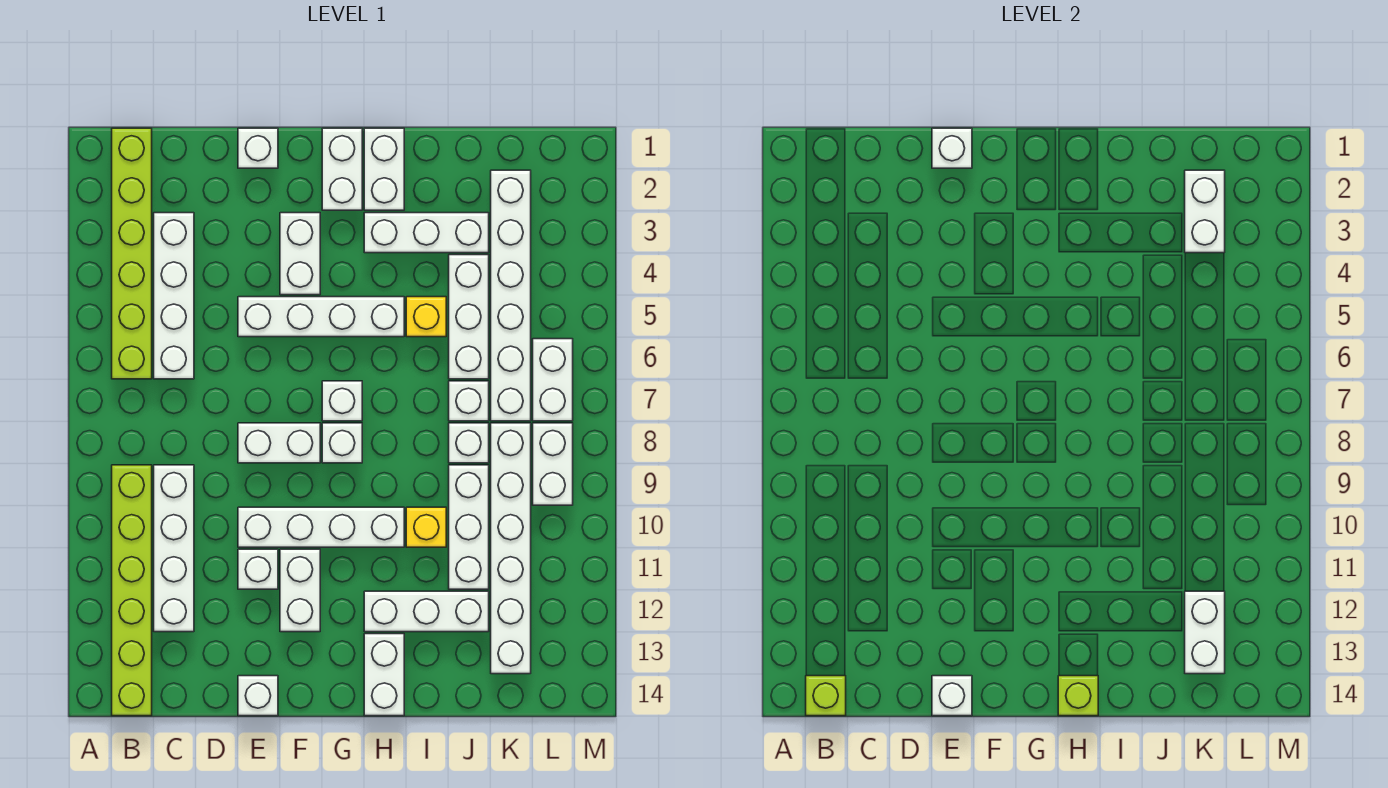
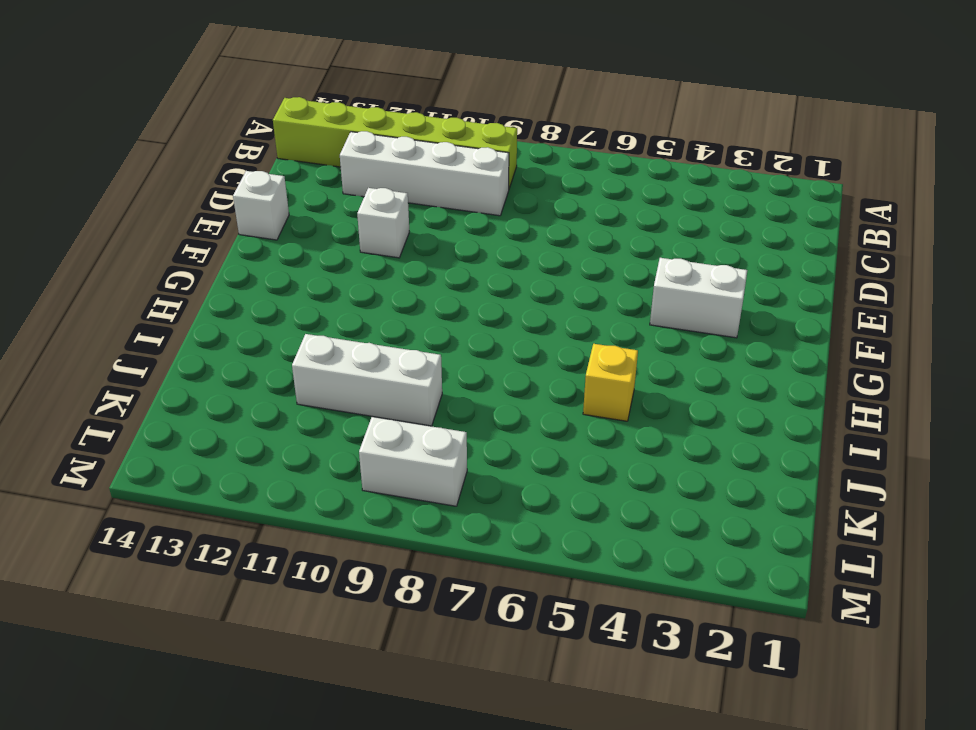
none -> lime 1x6 brick [112,128,152,379]
none -> white 1x4 brick [154,213,194,379]
none -> white 1x1 brick [238,128,278,168]
none -> white 1x4 brick [238,297,404,337]

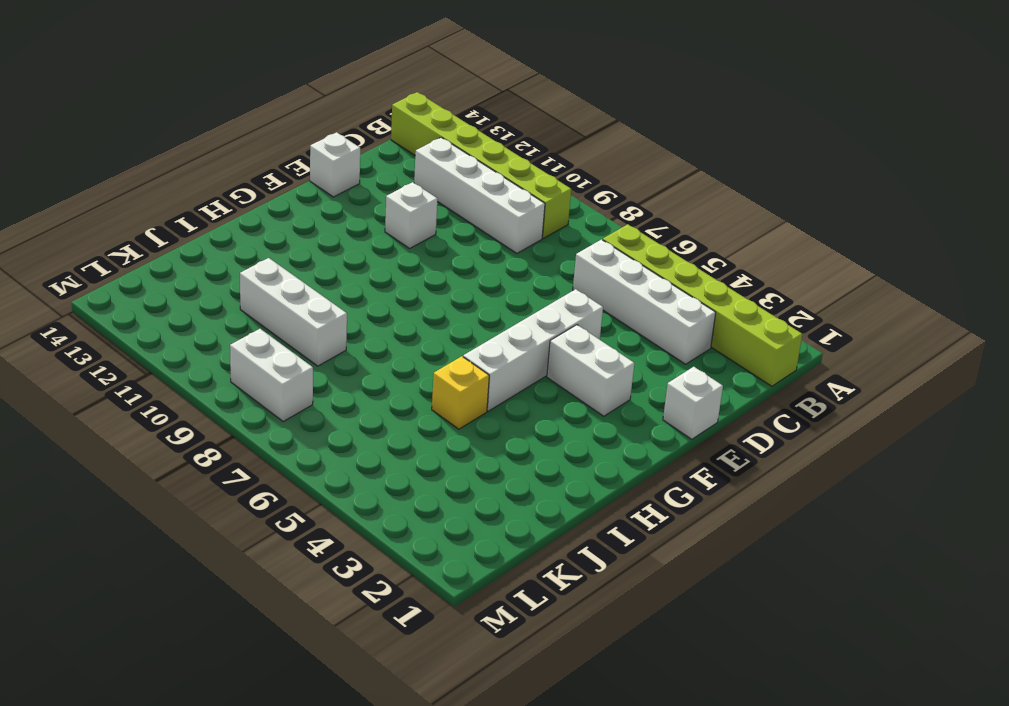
none -> white 1x2 brick [238,423,320,463]
none -> white 1x4 brick [238,507,404,547]
none -> white 1x2 brick [280,549,320,632]
none -> white 1x2 brick [322,128,362,210]

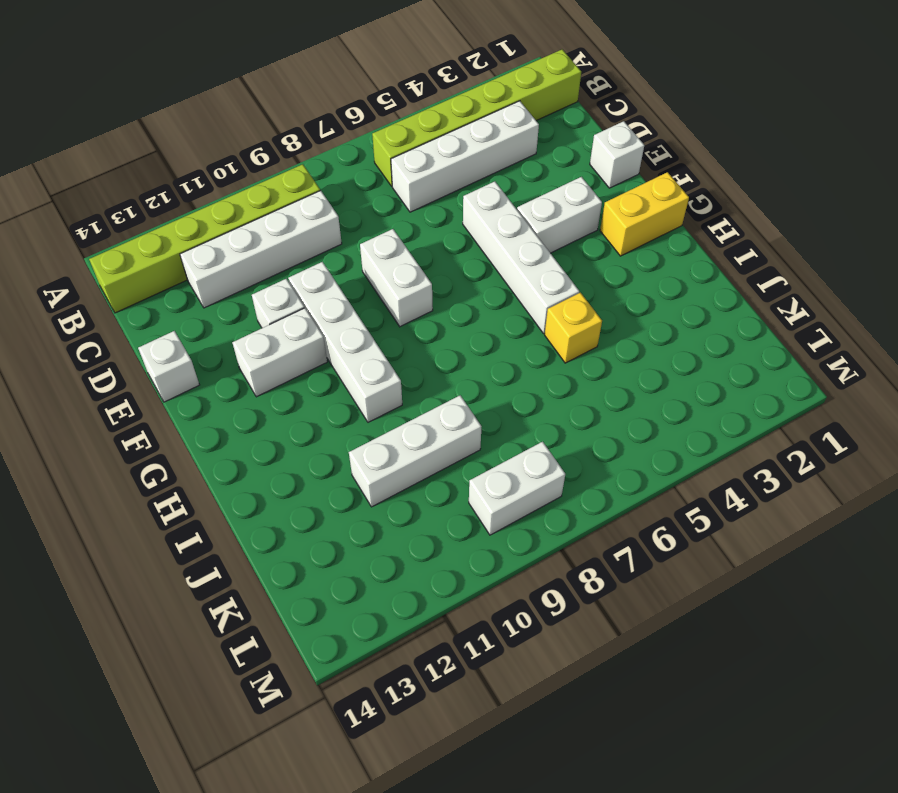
yellow 1x2 brick [600,172,689,256] -> white 1x2 brick [322,128,362,210]
none -> white 1x1 brick [322,381,362,421]
none -> white 1x1 brick [322,423,362,463]
none -> white 1x2 brick [364,128,404,210]
none -> white 1x3 brick [364,213,489,253]

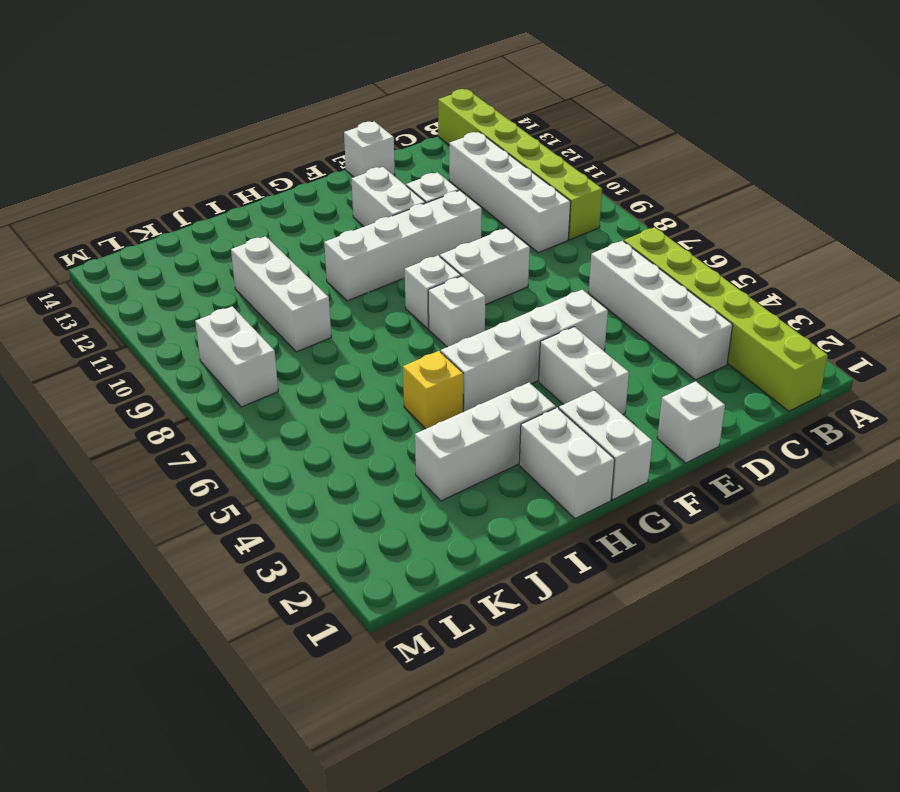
none -> white 1x3 brick [364,591,489,632]
none -> white 1x2 brick [364,634,404,716]
none -> yellow 1x1 brick [406,507,446,547]
none -> white 1x3 brick [449,255,489,379]

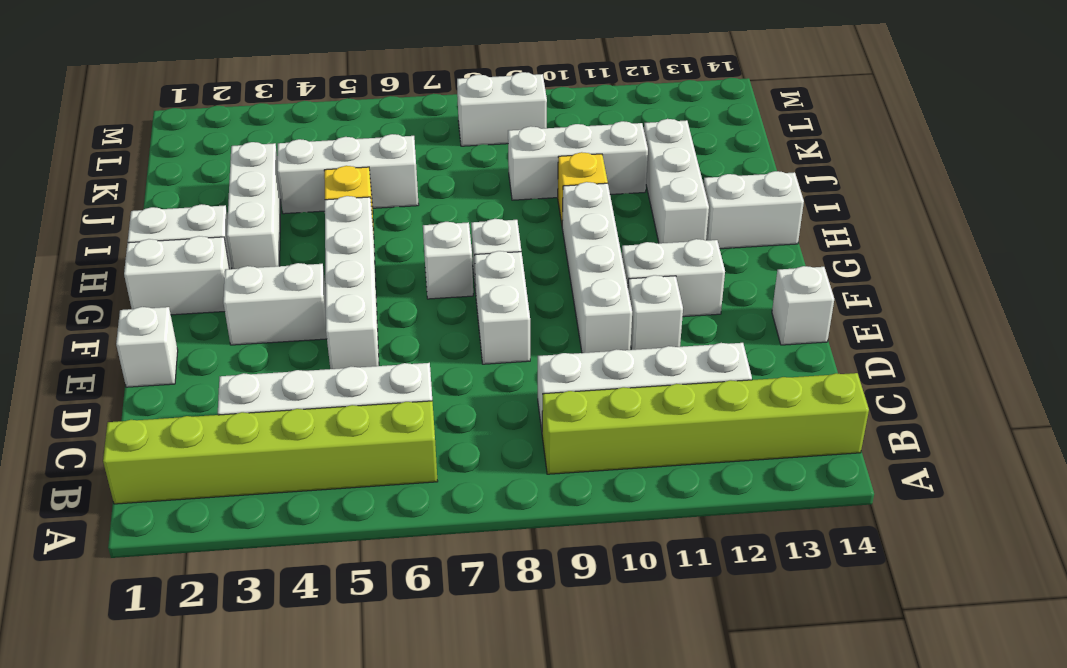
none -> white 1x1 brick [449,381,489,421]
none -> white 1x1 brick [449,423,489,463]
none -> white 1x6 brick [491,170,531,421]
none -> white 1x6 brick [491,423,531,674]

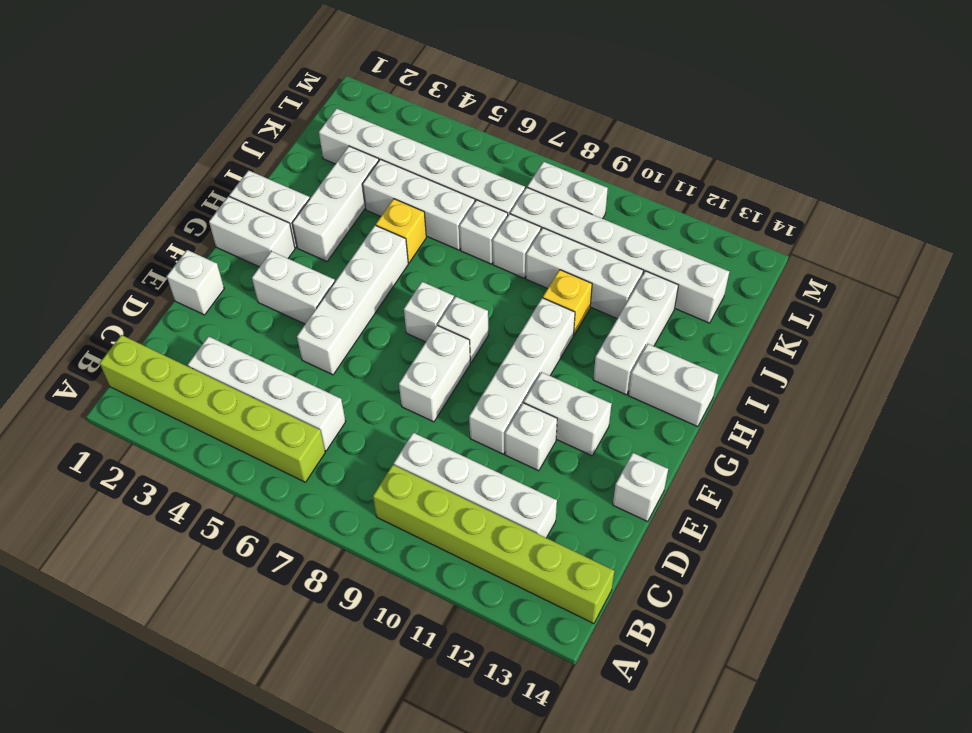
none -> white 1x2 brick [533,339,573,421]
none -> lime 1x1 brick [806,676,846,716]
none -> white 1x1 brick [932,128,972,168]
none -> white 1x1 brick [932,676,972,716]

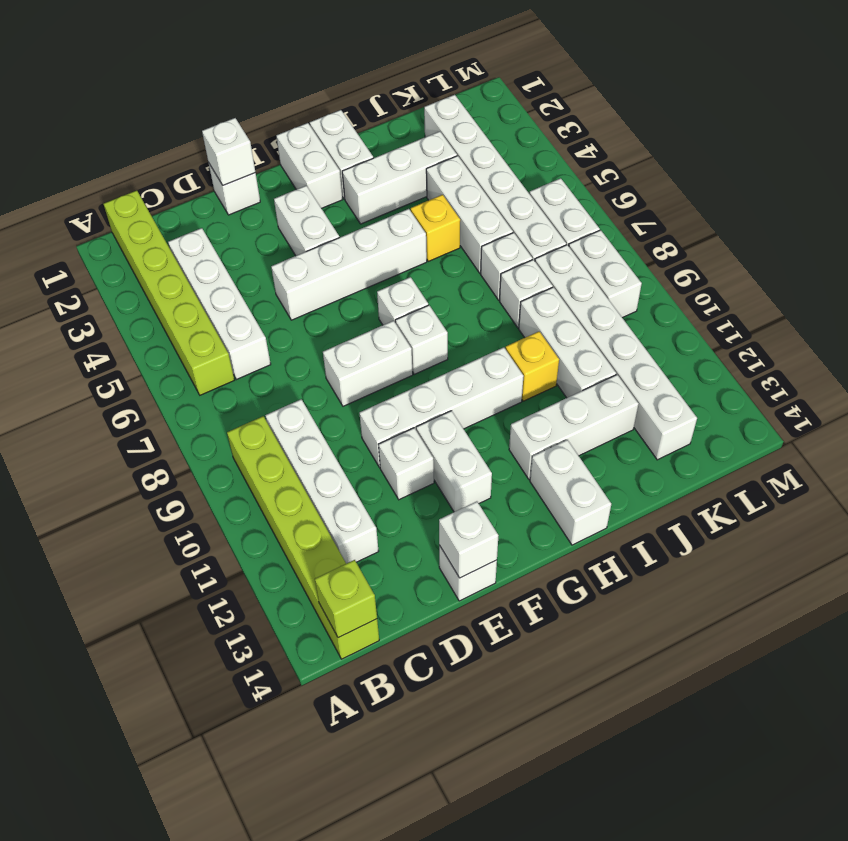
none -> lime 1x1 brick [1058,676,1098,716]
none -> white 1x2 brick [1185,170,1225,253]
none -> white 1x2 brick [1185,591,1225,674]

